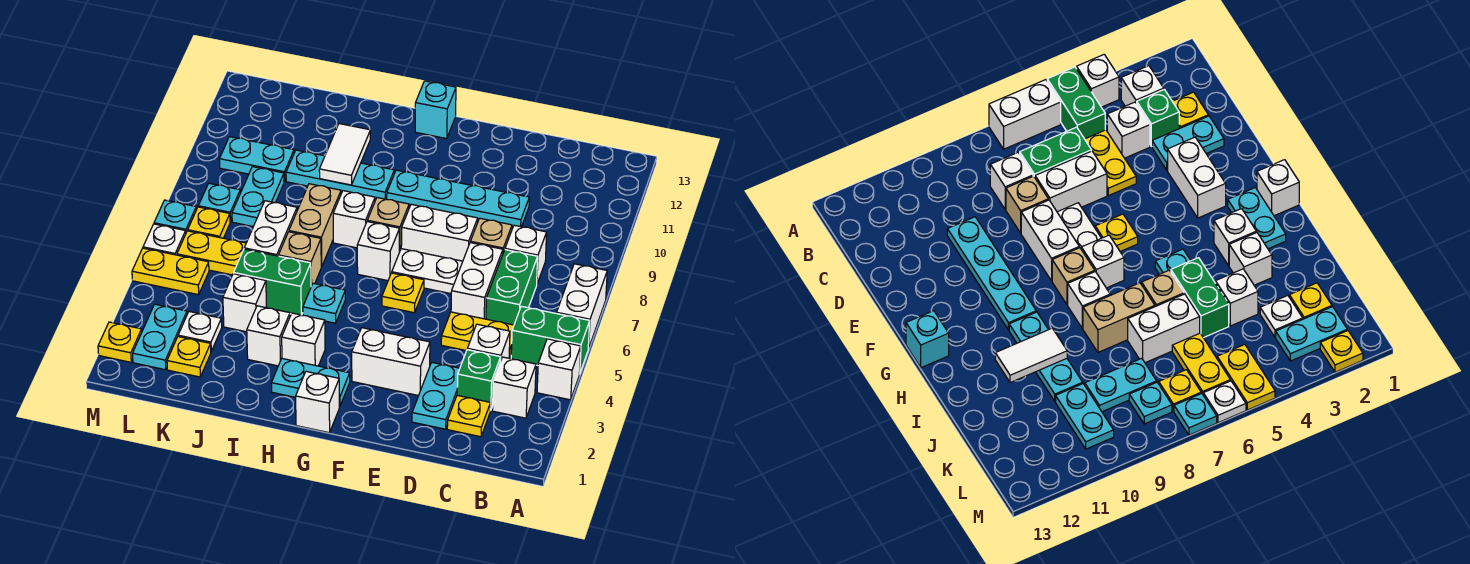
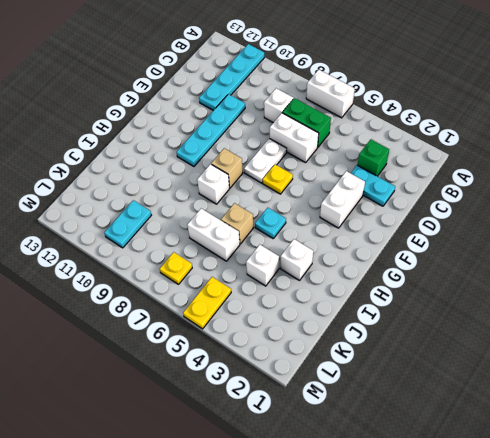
cyan 1x4 plate [199,44,264,111] -> none
none -> white 1x1 brick [537,339,581,400]
none -> green 1x2 brick [511,306,590,374]
none -> white 1x1 brick [492,357,536,418]
none -> yellow 1x1 plate [447,395,491,437]

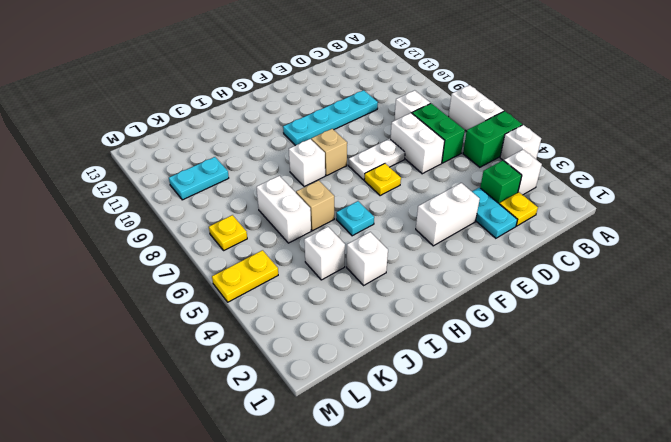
none -> white 1x1 brick [467,324,510,359]
none -> yellow 1x2 plate [441,312,514,358]
none -> tan 1x1 brick [470,218,512,252]
none -> white 1x2 brick [401,204,478,261]

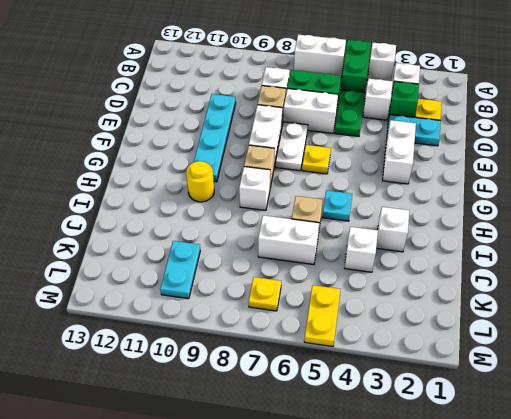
green 1x2 plate [335,90,365,136] -> yellow 1x2 plate [441,312,514,358]
yellow 1x1 round brick [186,161,214,202] -> cyan 1x3 plate [286,150,394,200]
none -> white 1x1 brick [296,371,339,433]
none -> cyan 1x2 plate [271,359,350,407]
none -> white 1x1 brick [357,222,400,281]
none -> cyan 1x1 brick [415,81,456,139]

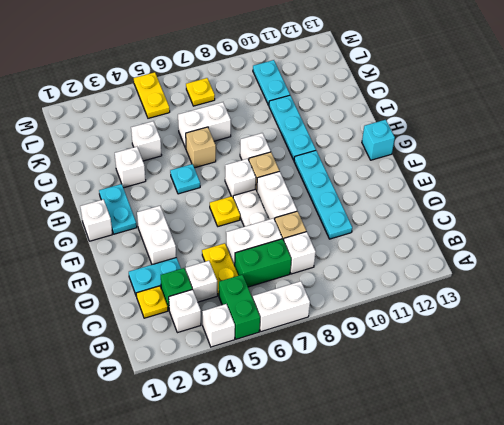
none -> white 1x1 brick [282,313,325,366]
none -> green 1x2 brick [234,249,311,315]
none -> tan 1x2 brick [289,184,341,267]
none -> yellow 1x1 plate [167,337,211,377]

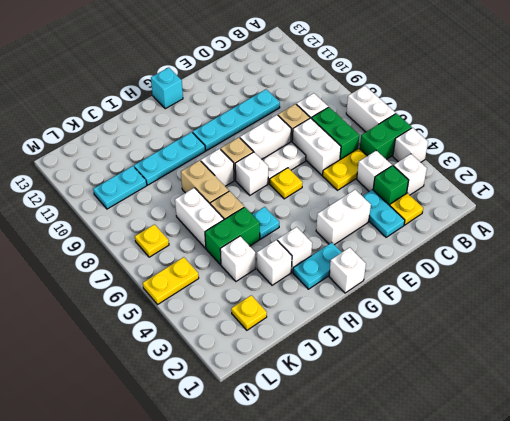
none -> white 1x1 plate [178,312,222,351]
none -> yellow 1x2 plate [177,231,246,275]
none -> cyan 1x2 plate [232,167,284,227]
none -> cyan 1x2 plate [133,304,187,370]

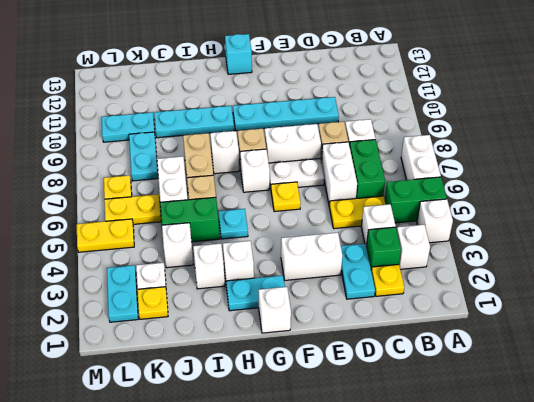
none -> cyan 1x1 plate [198,183,240,222]
none -> yellow 1x1 plate [98,322,142,362]
none -> white 1x1 plate [143,224,186,255]
none -> cyan 1x1 plate [154,200,196,232]

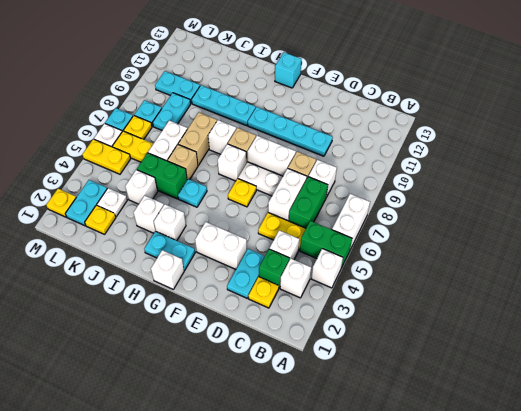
none -> white 1x2 tile [319,124,370,185]

